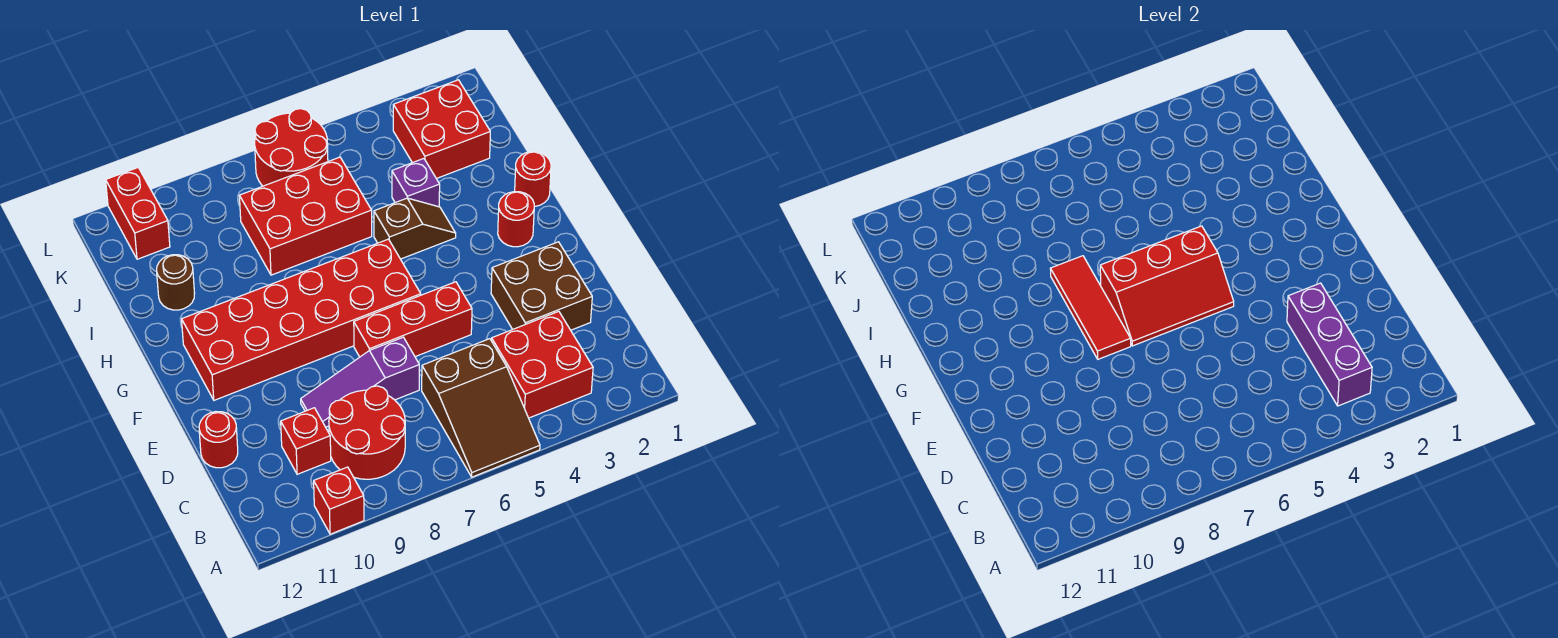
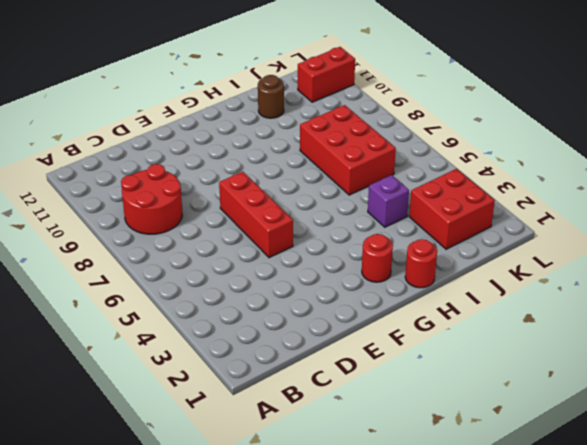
none -> brown 2x3 slope [422,339,540,477]
none -> red 1x1 brick [314,467,364,534]
none -> red 2x2 brick [492,311,593,418]

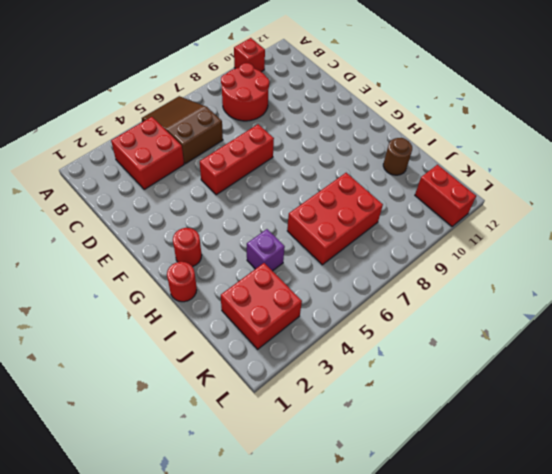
none -> red 1x1 brick [281,408,331,474]
none -> brown 2x2 brick [491,242,592,330]
none -> purple 1x3 slope [301,337,419,427]

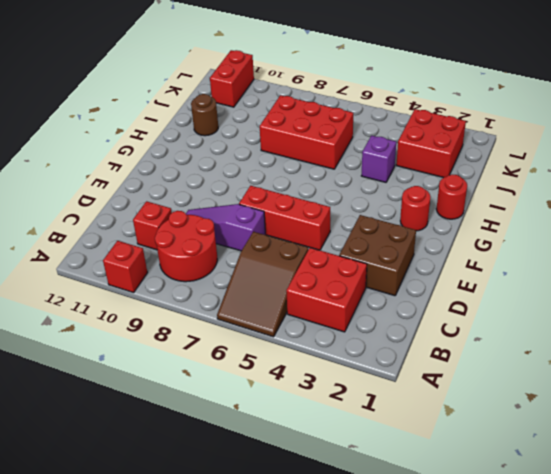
none -> red 1x1 round brick [199,412,238,468]
none -> red 2x6 brick [182,239,421,400]
none -> brown 1x2 slope [374,198,456,259]

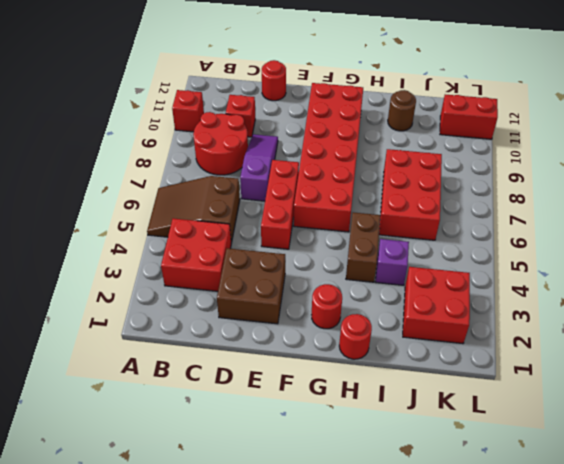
brown 1x2 brick [346,212,380,282] -> brown 1x2 slope [374,198,456,259]
none -> red 2x2 round brick [255,109,328,186]
none -> purple 1x3 brick [1287,283,1372,406]
none -> red 2x3 slope [1100,226,1234,346]

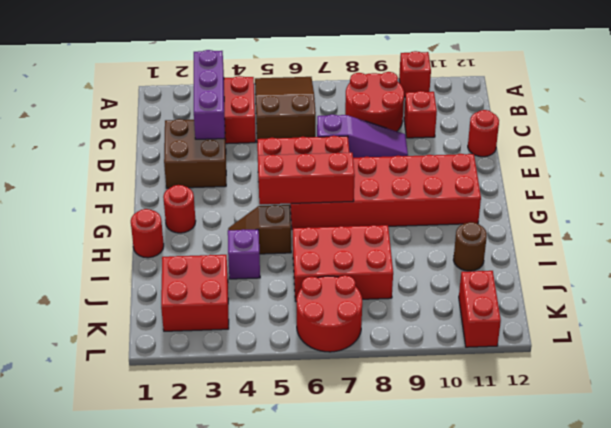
none -> red 1x3 tile [1050,256,1131,359]

